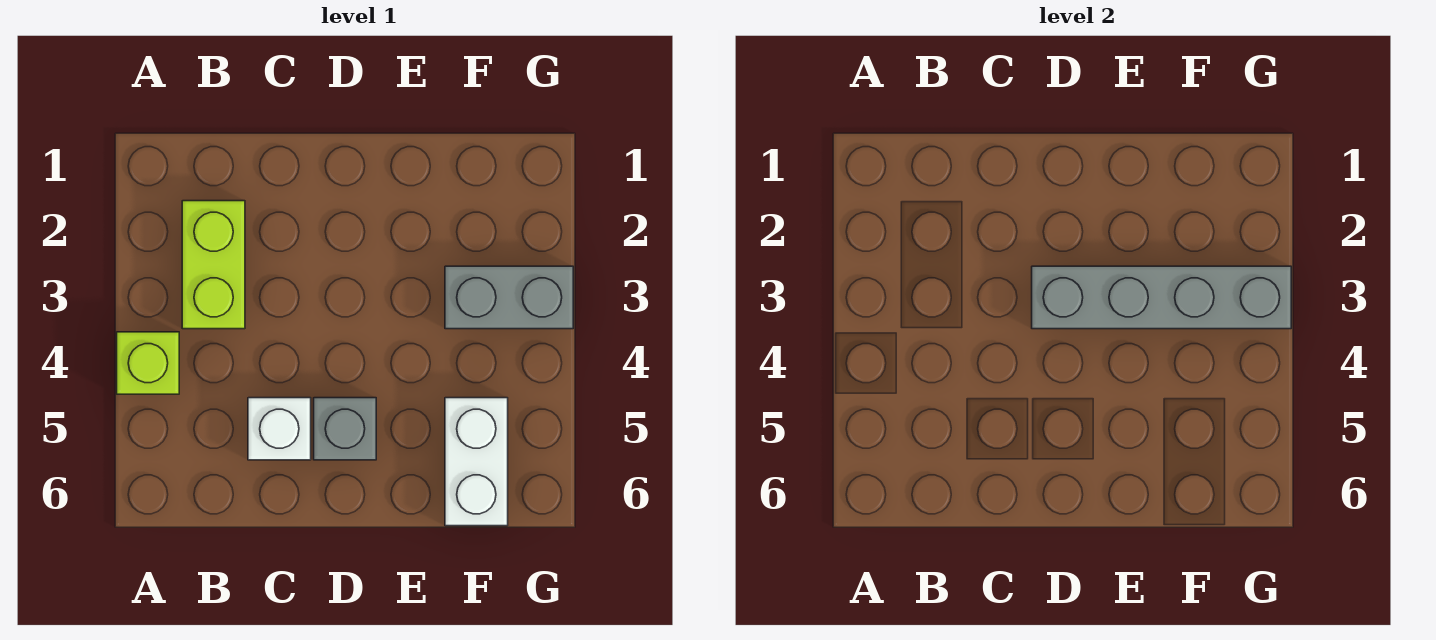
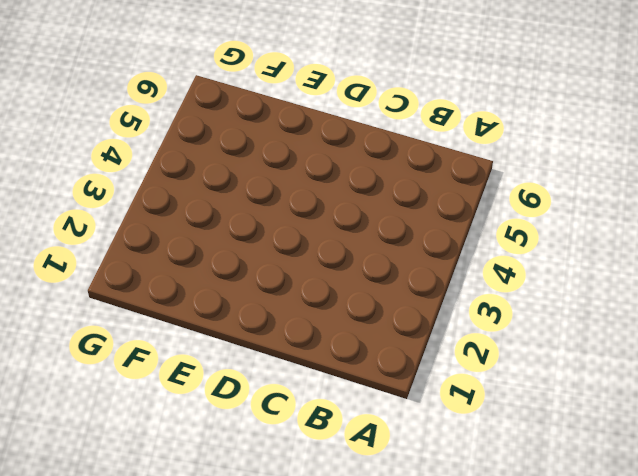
none -> lime 1x1 brick [117,332,179,394]
none -> lime 1x2 brick [182,201,245,329]

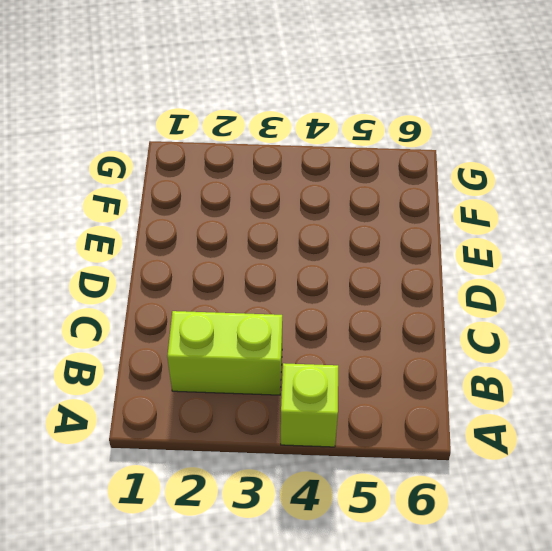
none -> white 1x1 brick [248,398,311,460]
none -> grey 1x1 brick [314,398,376,460]

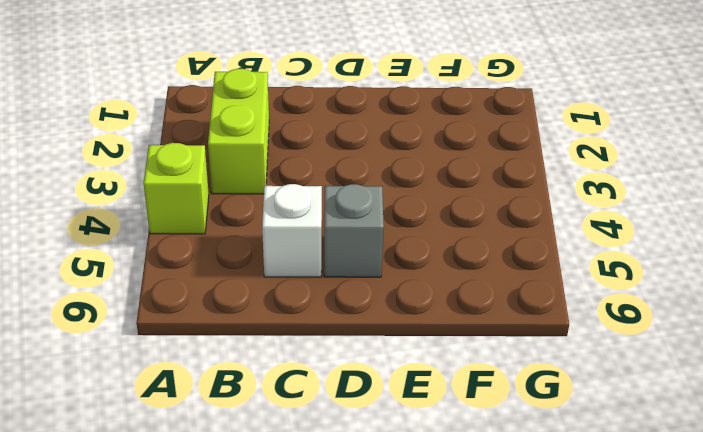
none -> grey 1x2 brick [445,266,573,329]
none -> white 1x2 brick [445,398,508,526]

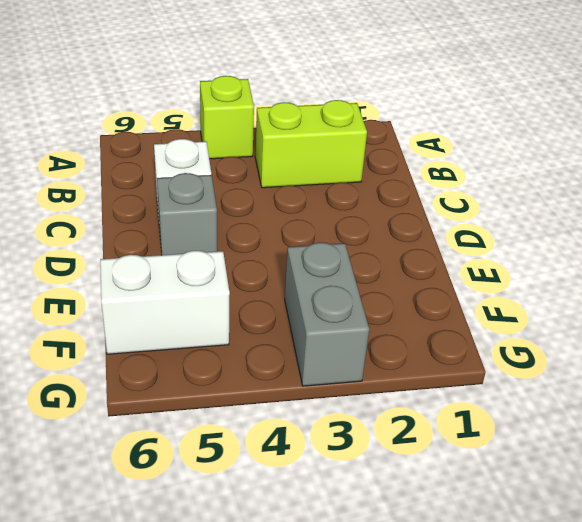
none -> grey 1x4 brick [1032,266,1291,329]

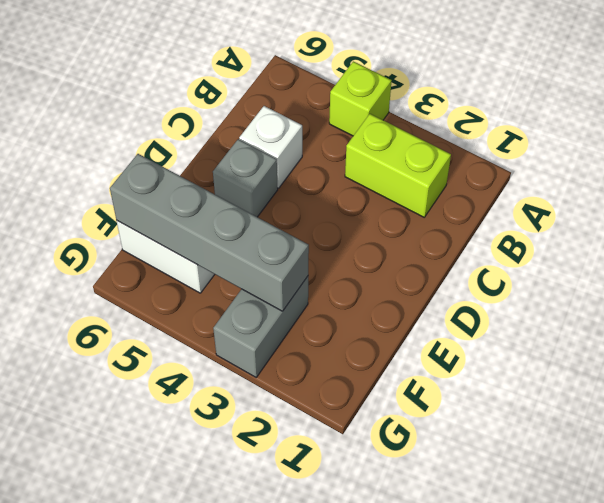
grey 1x4 brick [110,154,309,311] -> grey 1x4 brick turned to [1032,266,1291,329]

